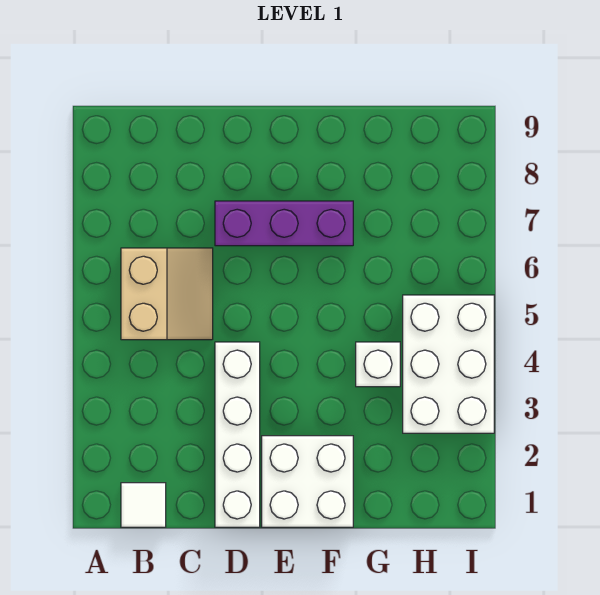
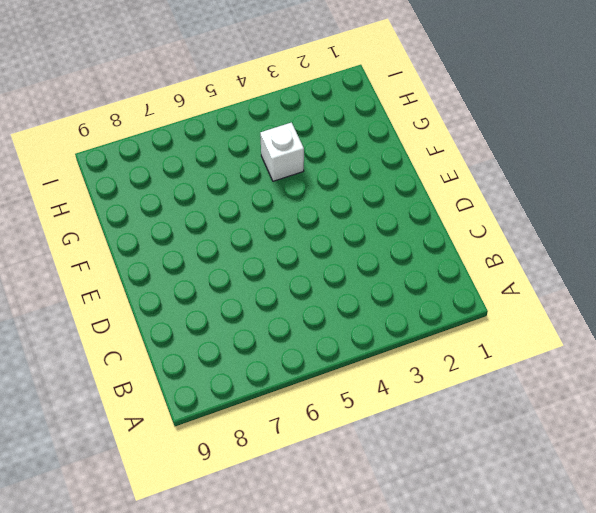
none -> white 1x1 tile [121,483,166,527]
none -> tan 2x2 slope [121,248,213,340]

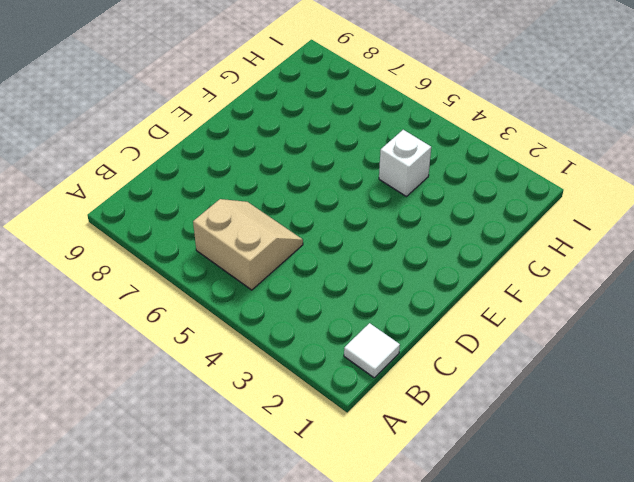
none -> white 1x4 brick [215,342,260,527]
none -> purple 1x3 brick [215,201,353,246]

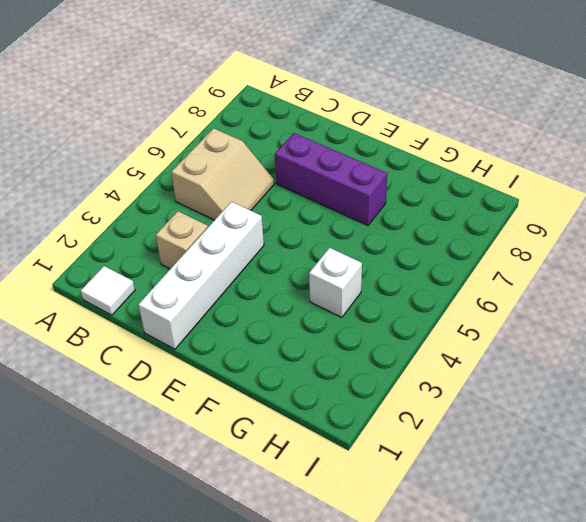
tan 1x1 brick [156,211,208,269] -> none
none -> white 2x2 brick [262,436,353,527]
none -> white 2x3 brick [403,295,494,433]

